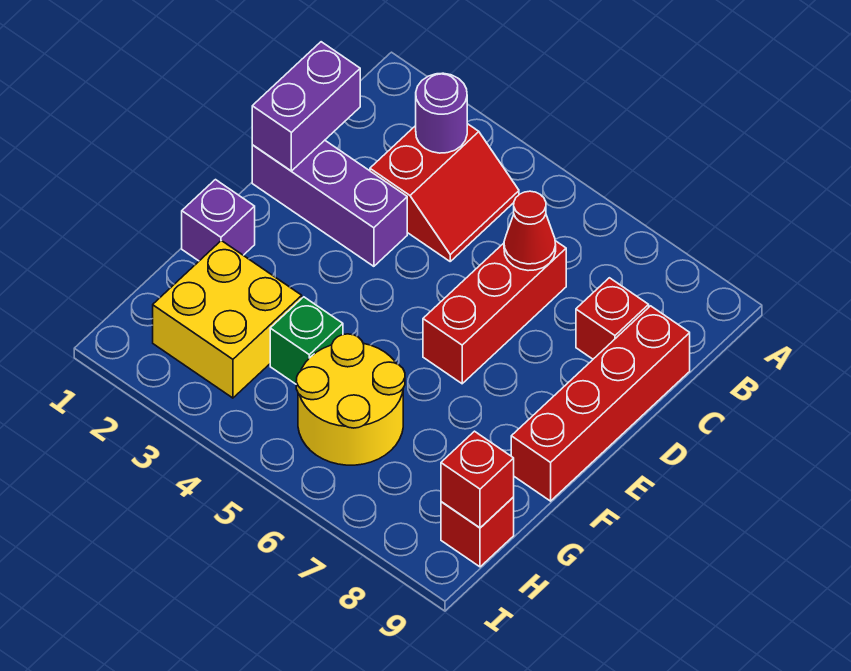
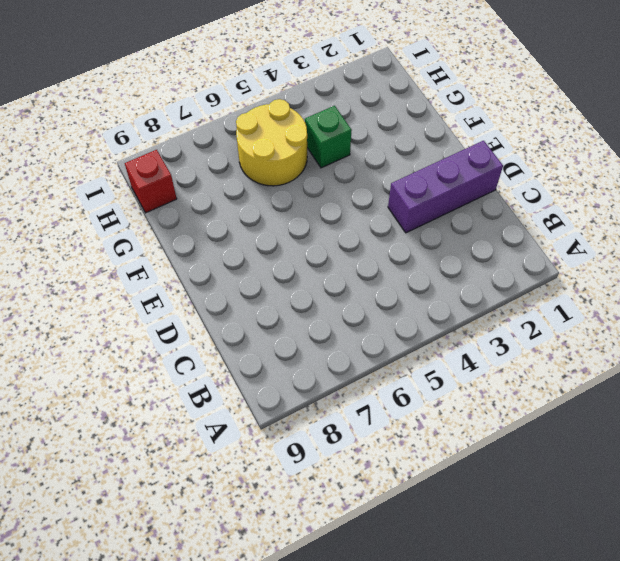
none -> red 2x2 slope [370,124,519,261]
none -> red 1x3 brick [423,241,566,384]
none -> red 1x1 brick [576,278,649,359]

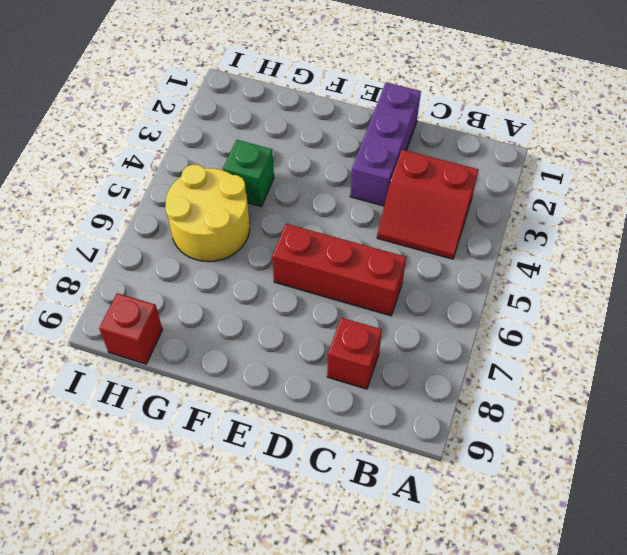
none -> red 1x4 brick [511,306,690,501]
none -> purple 1x1 brick [182,180,255,261]
none -> yellow 2x2 brick [153,241,302,398]

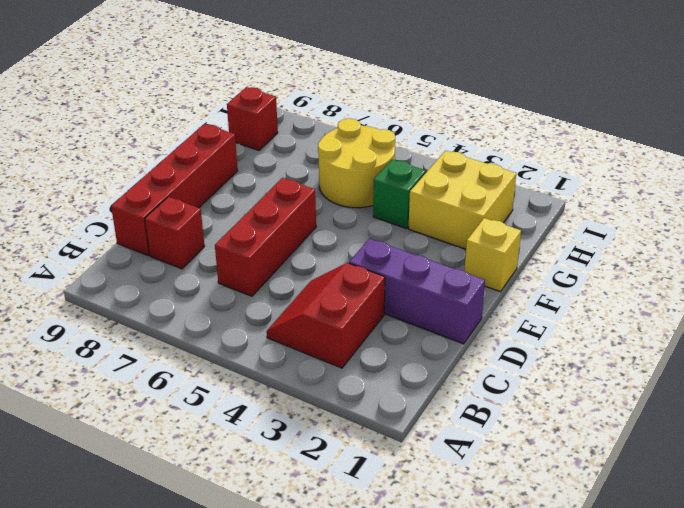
yellow 1x1 brick [464,218,521,292] -> purple 1x1 brick [182,180,255,261]
none -> purple 1x1 round brick [416,73,467,153]
none -> purple 1x2 brick [252,42,360,171]
none -> red 1x1 cone [504,191,556,271]

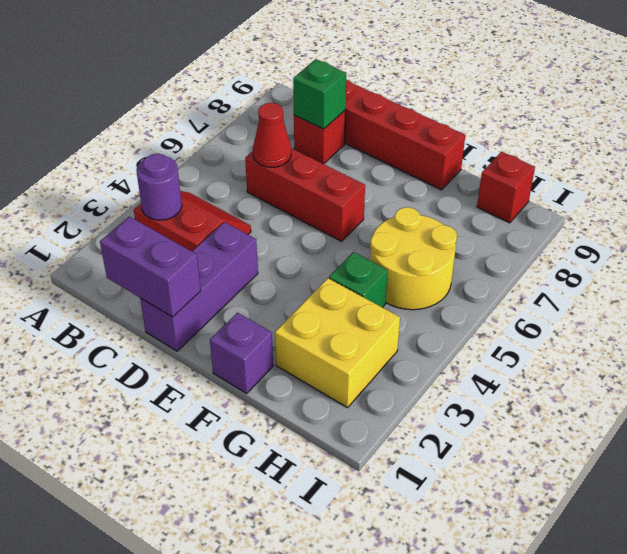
green 1x1 brick [293,59,346,129] -> none
none -> red 1x1 brick [441,431,514,528]

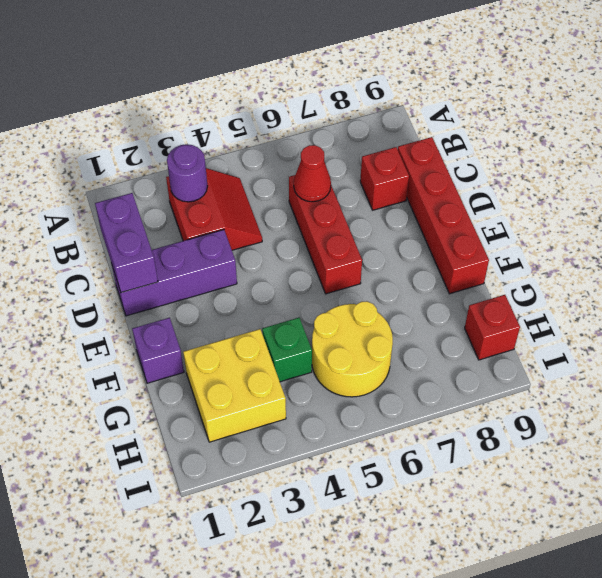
none -> red 1x1 brick [441,431,514,528]

